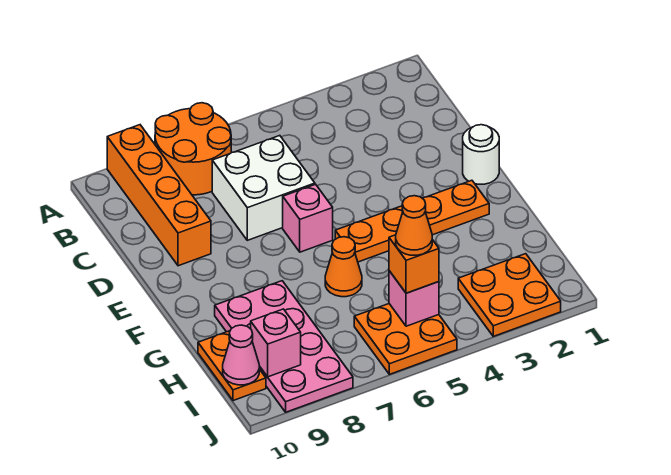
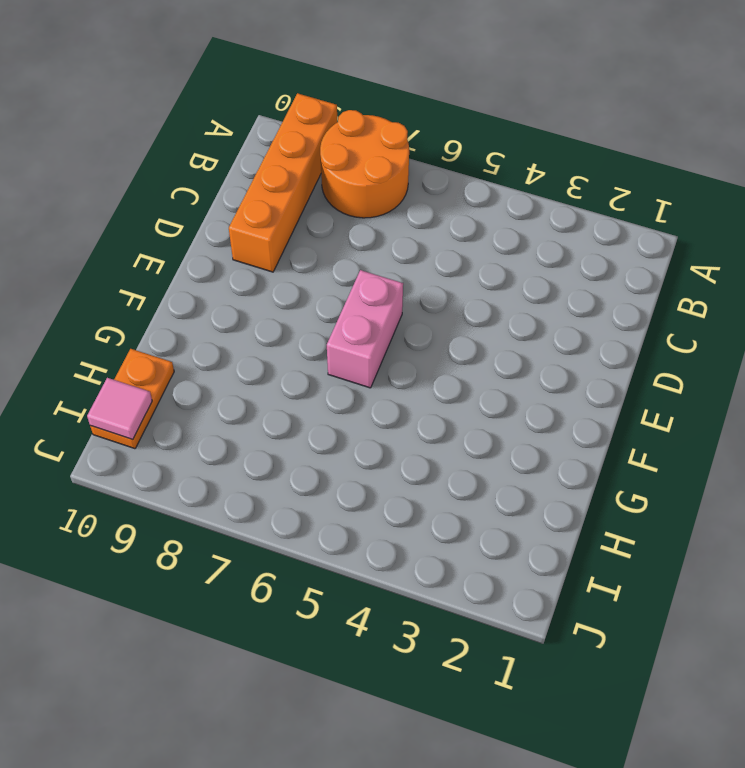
pink 1x2 brick [327,270,403,388] -> pink 1x1 brick [283,184,333,252]
pink 1x1 tile [87,378,152,439] -> pink 1x1 cone [223,325,259,385]
none -> white 2x2 brick [212,136,315,240]
none -> white 1x1 round brick [463,125,499,184]
none -> orange 1x4 plate [335,180,489,262]

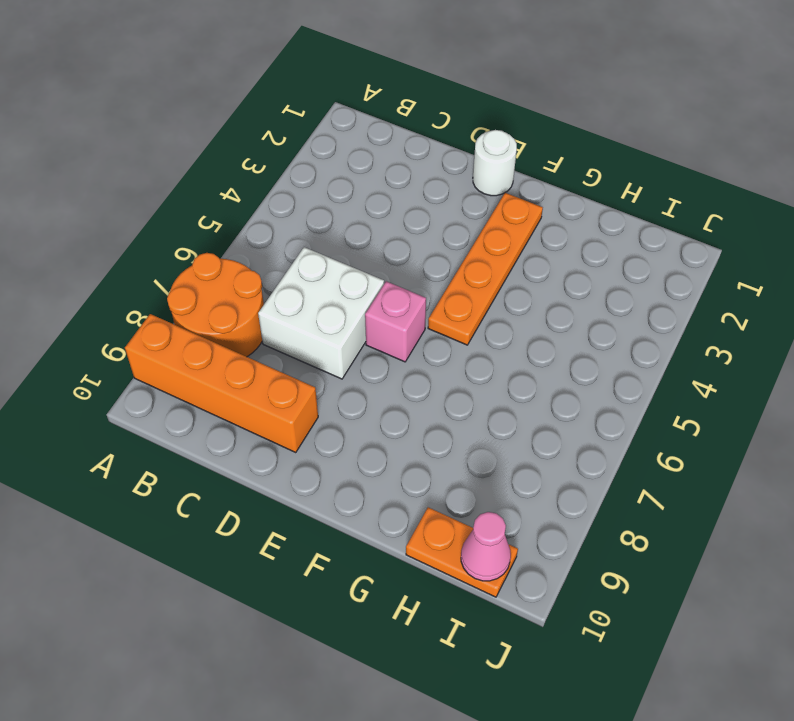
none -> orange 1x1 cone [325,237,362,297]
none -> pink 2x4 plate [215,281,353,412]
none -> orange 2x2 plate [458,254,561,336]

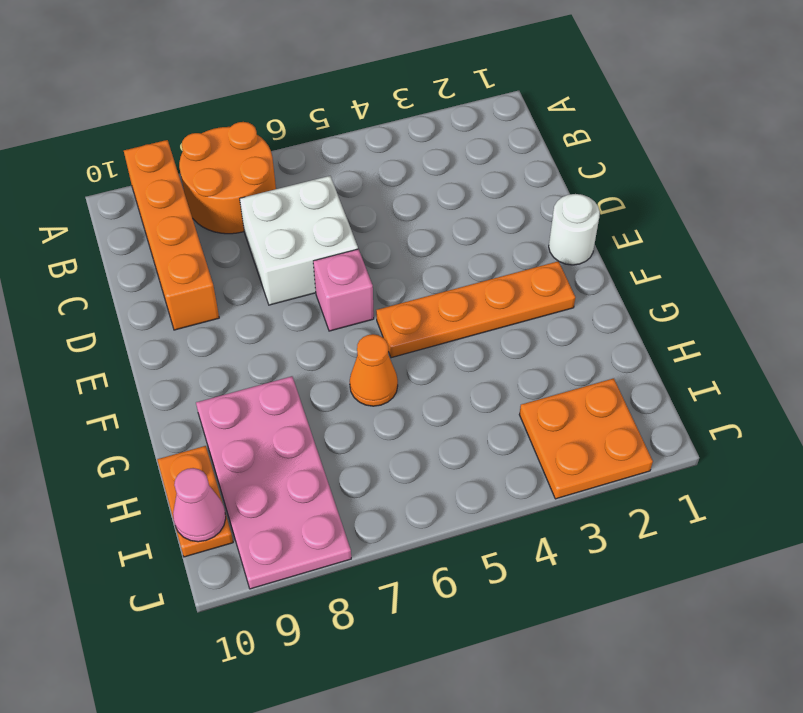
none -> orange 2x2 plate [354,304,457,374]
none -> pink 1x1 brick [389,271,439,326]
none -> pink 1x1 brick [251,309,301,377]

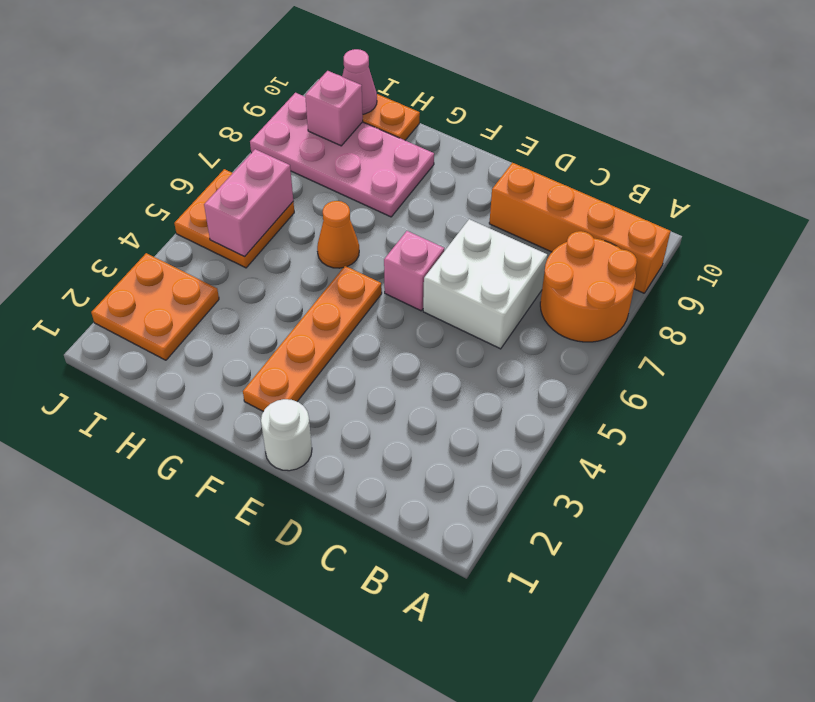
pink 1x2 brick [204,149,293,257] -> pink 1x1 brick [389,271,439,326]
none -> orange 1x1 brick [389,235,439,293]
none -> orange 1x1 cone [396,196,432,255]

